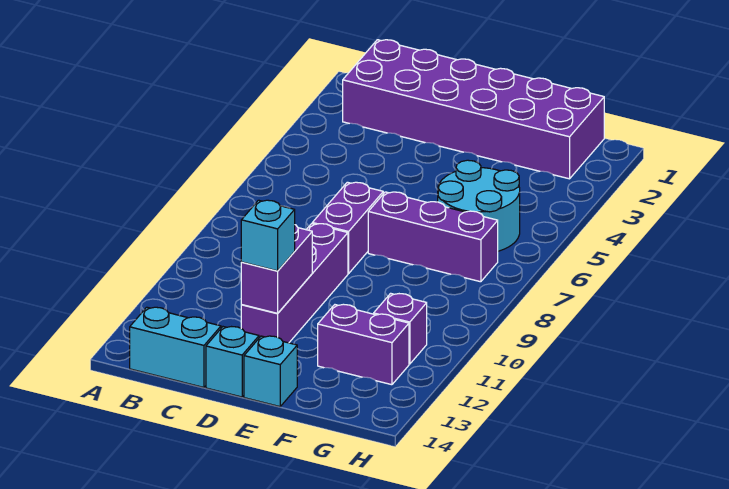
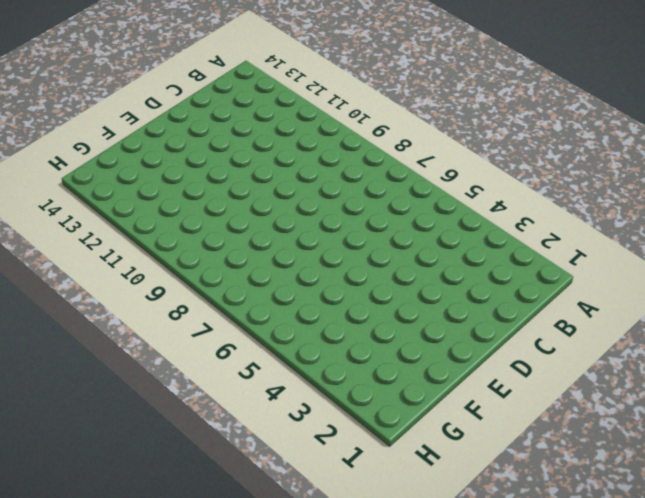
none -> purple 2x6 brick [343,40,604,179]
none -> cyan 1x2 brick [130,307,221,387]
none -> purple 1x2 brick [312,182,383,274]

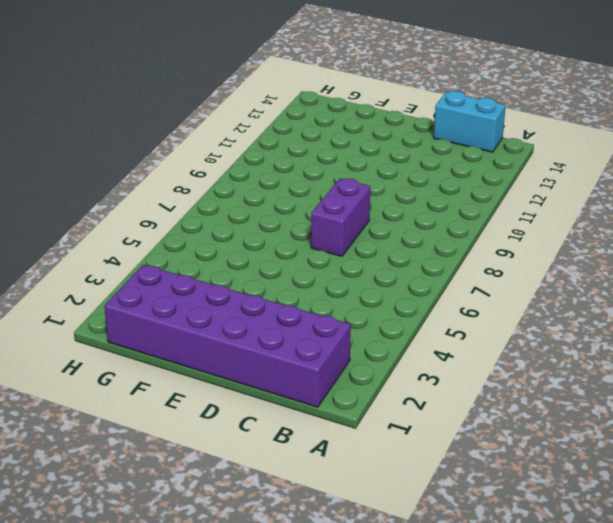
none -> purple 1x4 brick [241,224,348,343]
none -> cyan 1x1 brick [206,327,259,397]
none -> purple 1x3 brick [368,192,498,282]

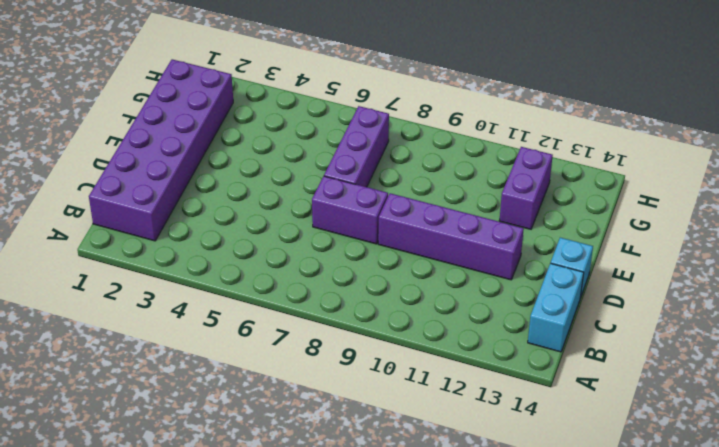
none -> cyan 1x1 brick [244,336,297,407]
none -> cyan 2x2 round brick [438,160,520,251]
none -> purple 1x1 brick [374,293,427,364]

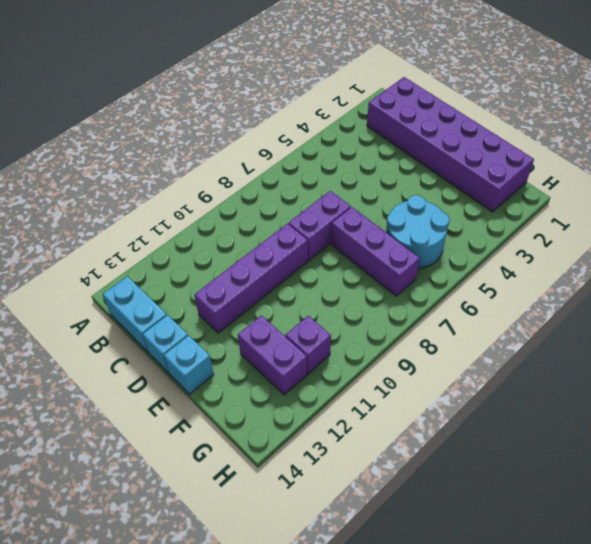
none -> purple 1x2 brick [241,225,312,313]
none -> cyan 1x1 brick [241,200,295,271]

